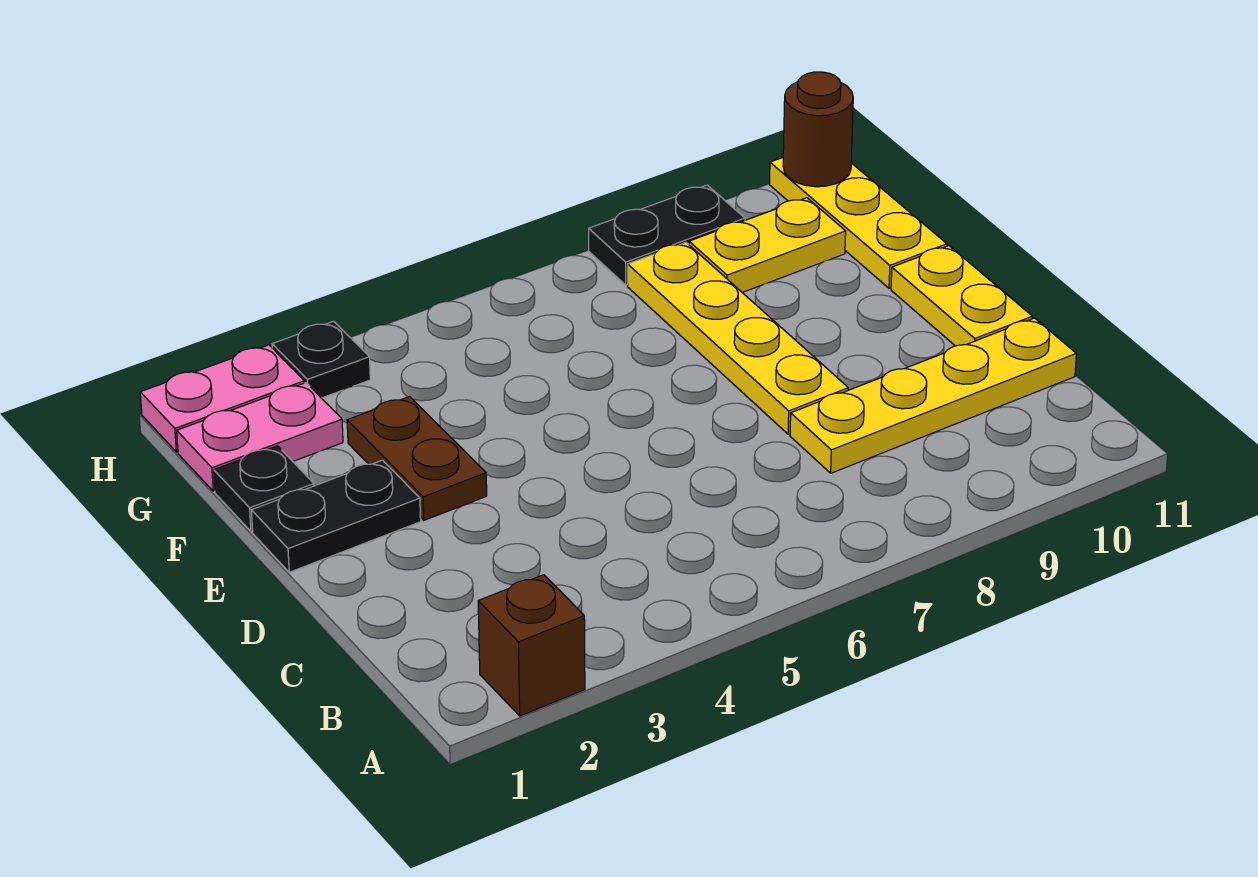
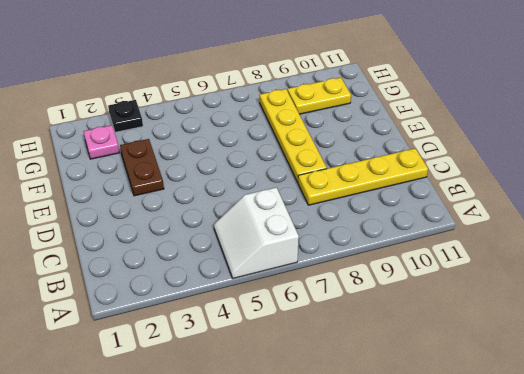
white 2x2 slope [214,187,299,278] -> none
pink 1x1 plate [83,125,119,159] -> pink 1x2 plate [177,383,343,491]
none -> brown 1x1 brick [478,575,585,716]
none -> yellow 1x2 plate [891,246,1032,346]
none -> black 1x2 plate [251,460,421,572]

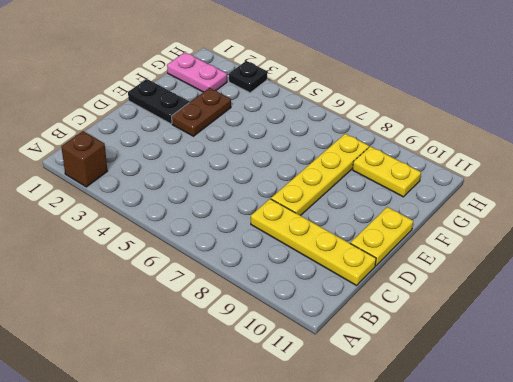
none -> black 1x1 plate [214,446,314,531]
none -> yellow 1x3 plate [770,158,947,288]
none -> pink 1x2 plate [140,345,304,452]

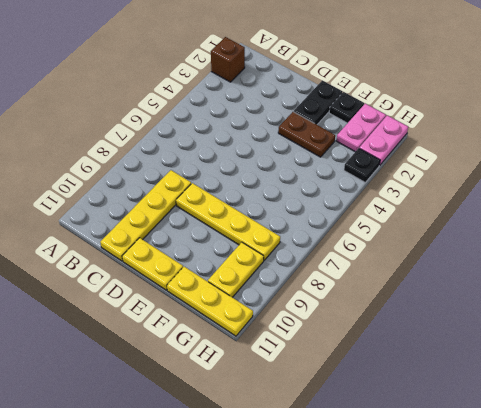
none -> black 1x2 plate [589,185,745,285]
none -> brown 1x1 round brick [783,72,853,187]

